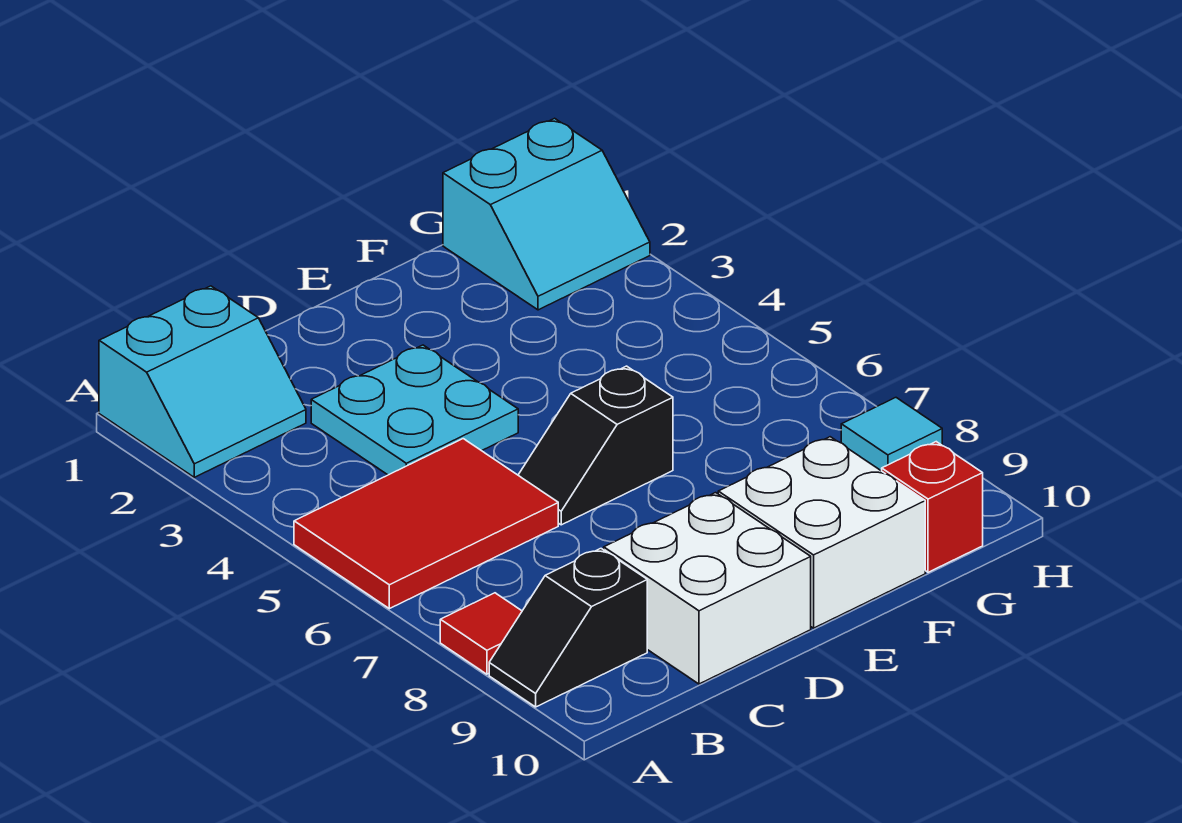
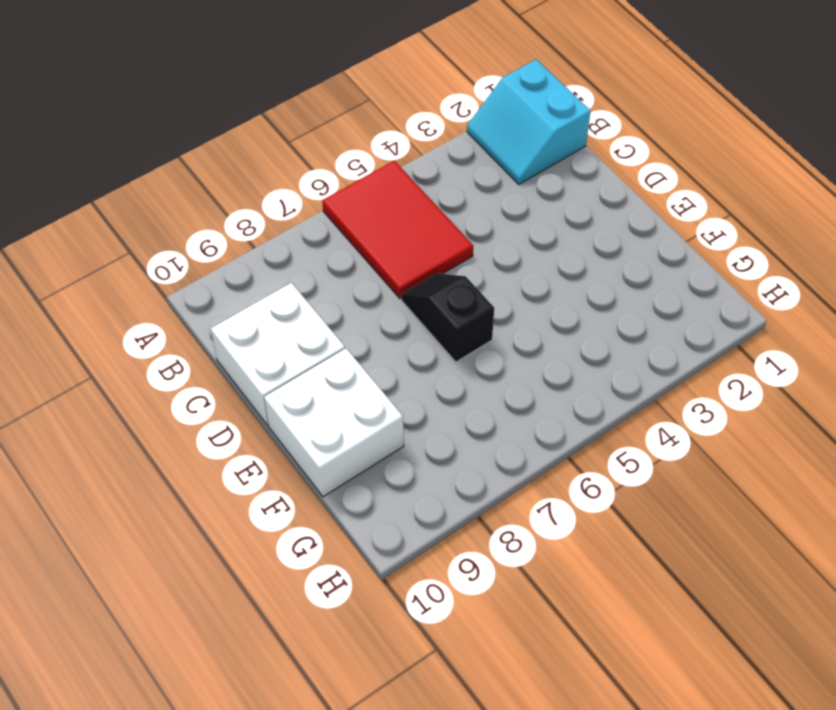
none -> red 1x1 tile [440,593,522,674]
none -> black 1x2 slope [489,549,647,707]

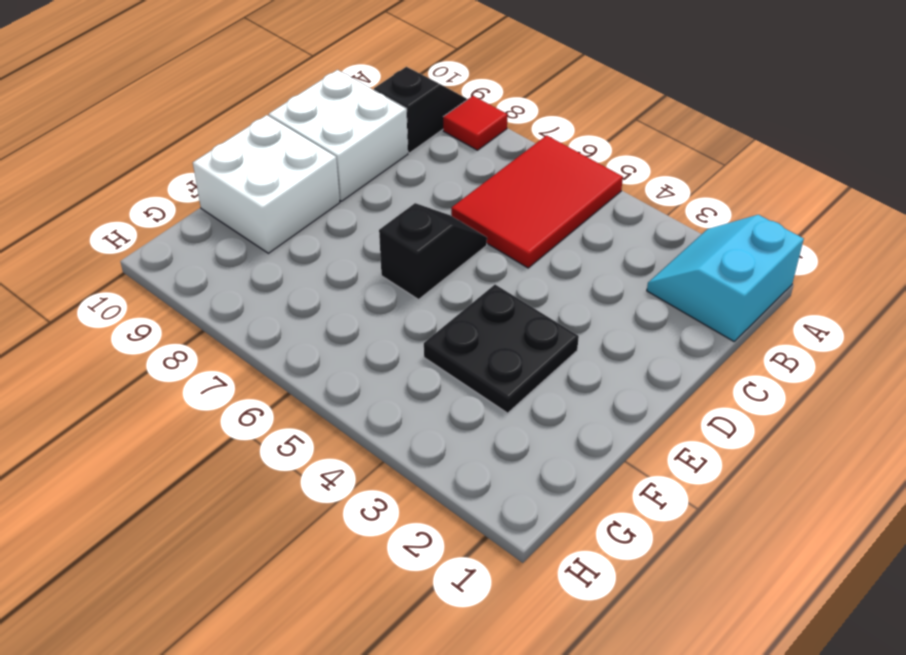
black 2x2 plate [424,285,579,413] -> none
none -> cyan 2x2 plate [311,345,518,475]
none -> cyan 2x2 slope [443,118,650,310]

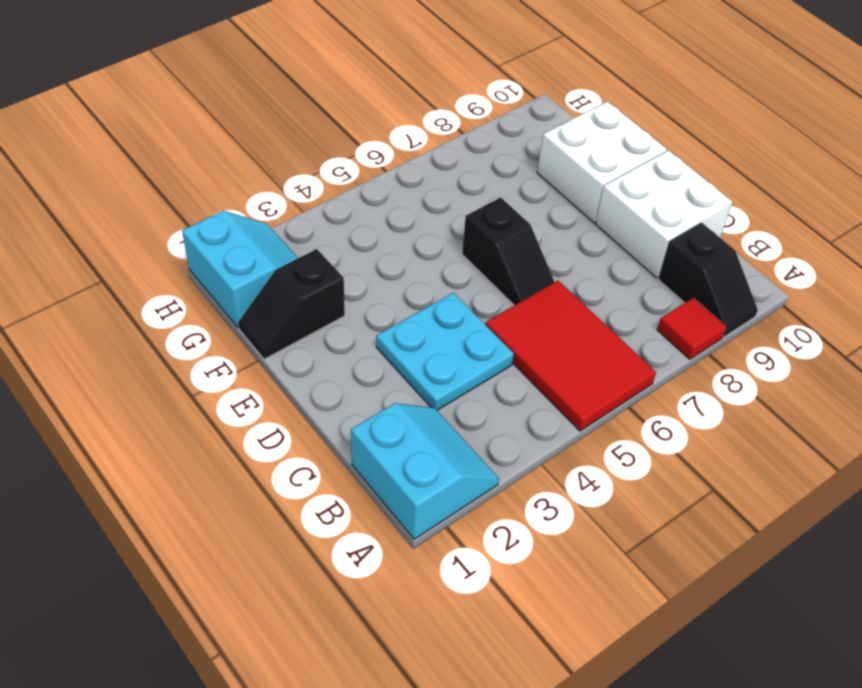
black 1x2 slope [238,249,345,359] -> none
none -> red 1x1 brick [882,442,983,572]
none -> cyan 1x1 tile [841,398,942,471]

